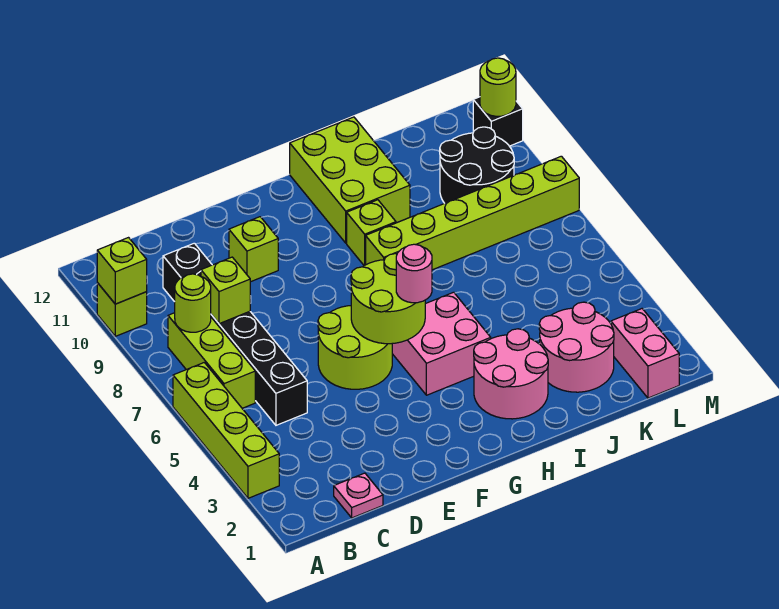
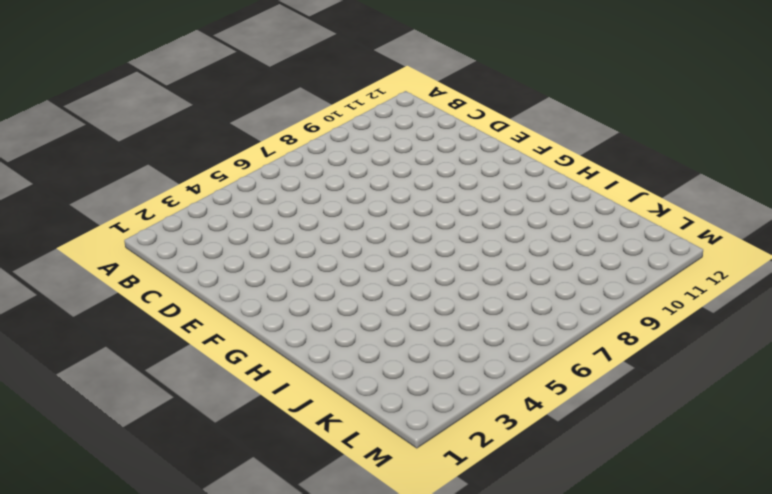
none -> lime 1x4 brick [173,363,279,498]
none -> lime 1x1 brick [97,283,147,336]
none -> lime 1x3 brick [168,313,255,408]

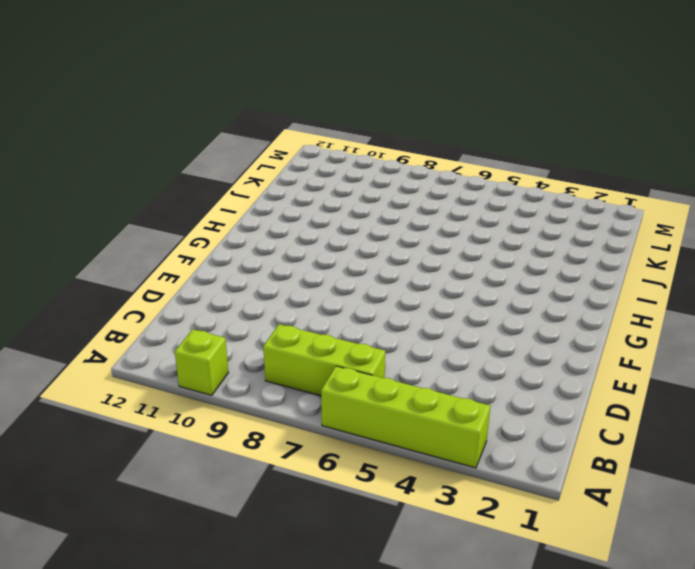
none -> pink 1x1 plate [334,473,383,518]
none -> black 1x6 brick [163,243,307,425]
none -> lime 2x2 round brick [318,306,392,389]

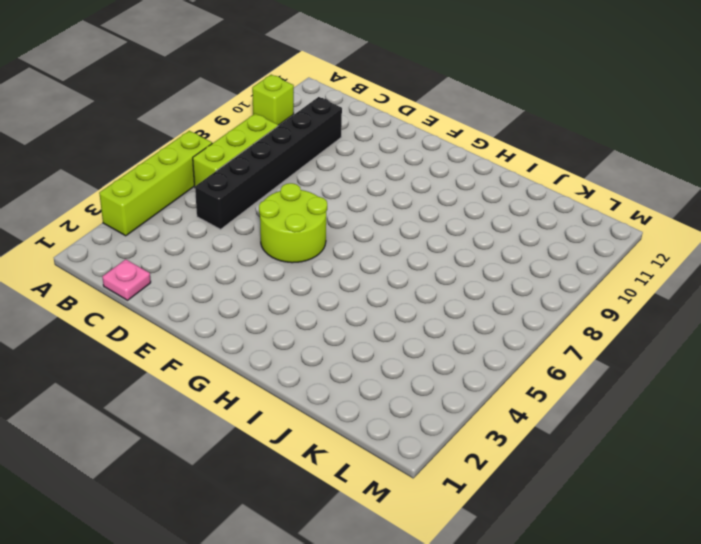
none -> lime 1x1 brick [229,217,278,282]
none -> pink 2x2 brick [392,292,491,395]
none -> pink 2x2 round brick [474,329,548,419]

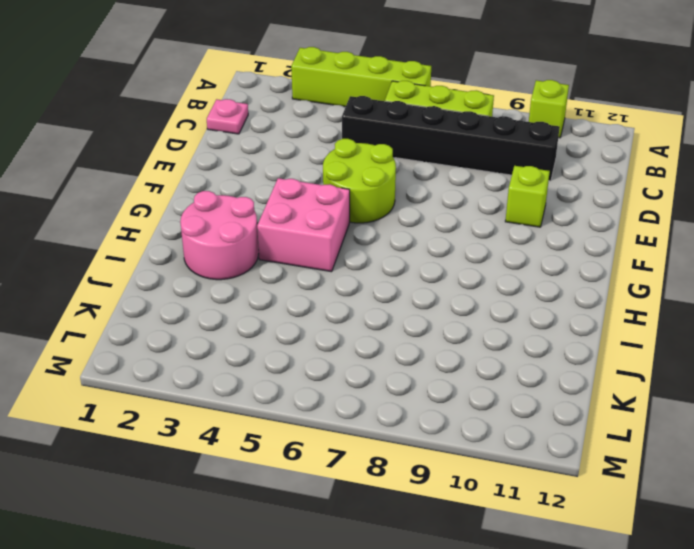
none -> lime 1x6 brick [366,156,579,270]
none -> lime 1x1 brick [347,200,396,266]
none -> lime 2x3 brick [290,117,410,243]

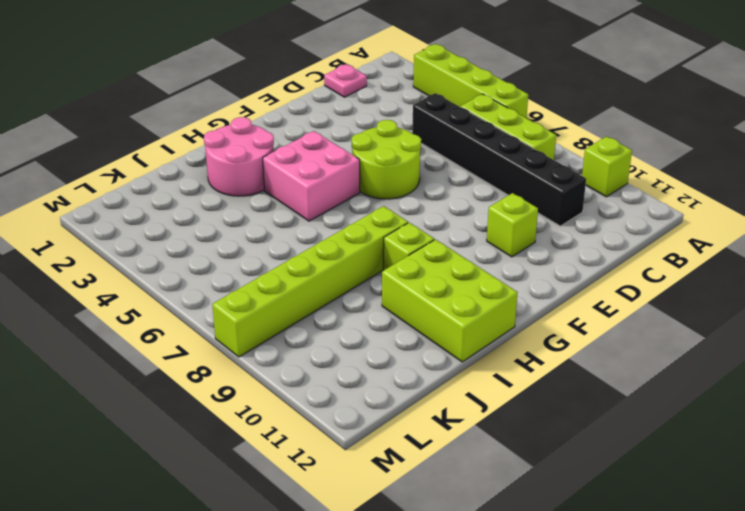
none -> pink 2x2 round brick [539,302,614,392]
none -> black 2x2 round brick [440,127,514,203]
none -> pink 1x2 brick [611,309,679,398]

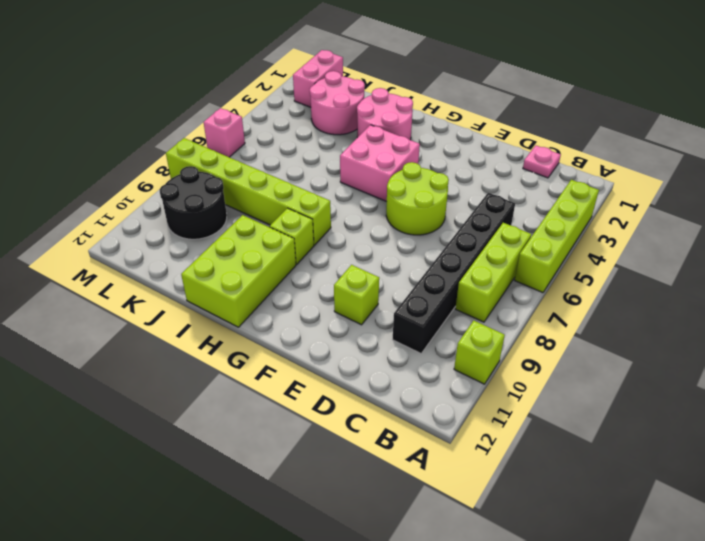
pink 1x1 brick [204,108,245,157] -> none
none -> black 1x1 brick [473,97,523,146]
none -> lime 1x1 brick [97,238,147,304]
none -> lime 1x1 round brick [175,274,211,332]

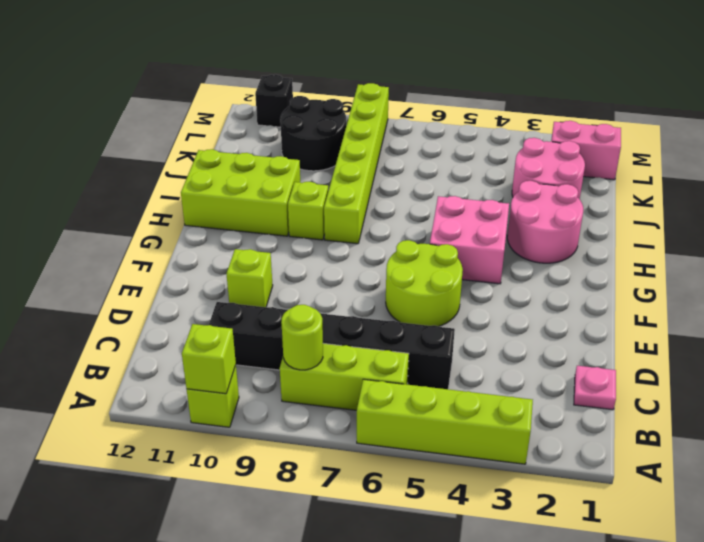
none -> lime 1x1 brick [201,257,250,324]
none -> lime 2x2 round brick [351,254,425,344]
none -> lime 1x1 round brick [480,58,516,116]

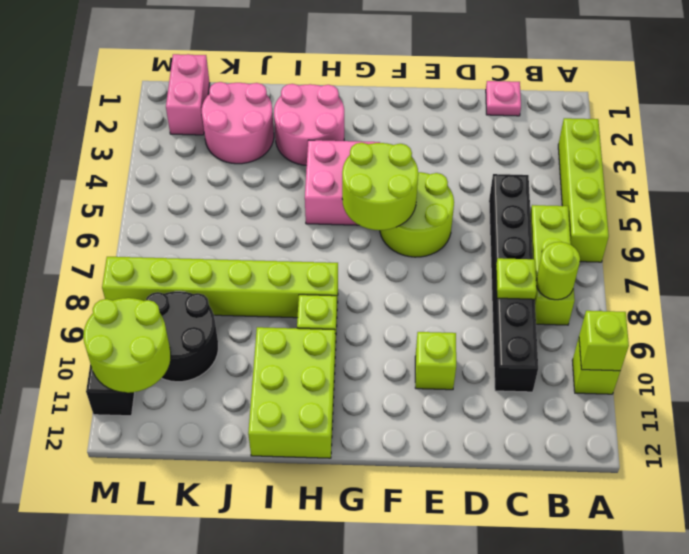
lime 1x1 plate [496,258,537,299] -> lime 1x1 brick [201,257,250,324]
lime 2x2 round brick [83,298,171,393] -> lime 1x1 round brick [480,58,516,116]
none -> pink 1x1 round brick [396,244,432,303]

